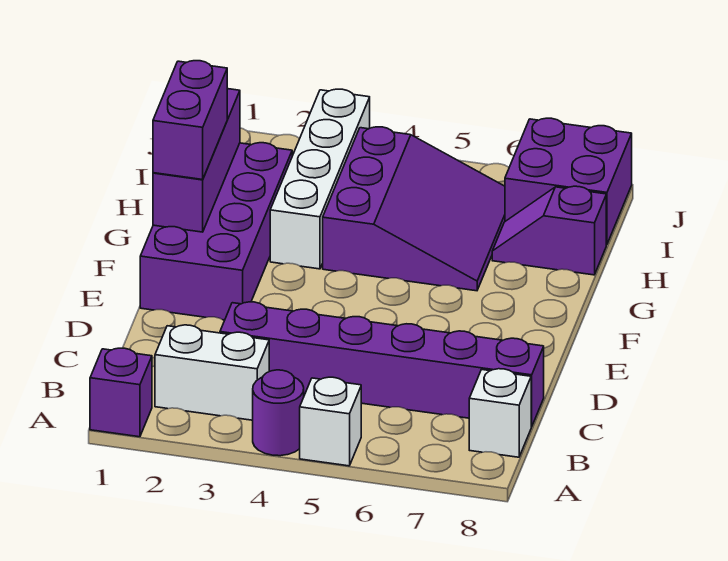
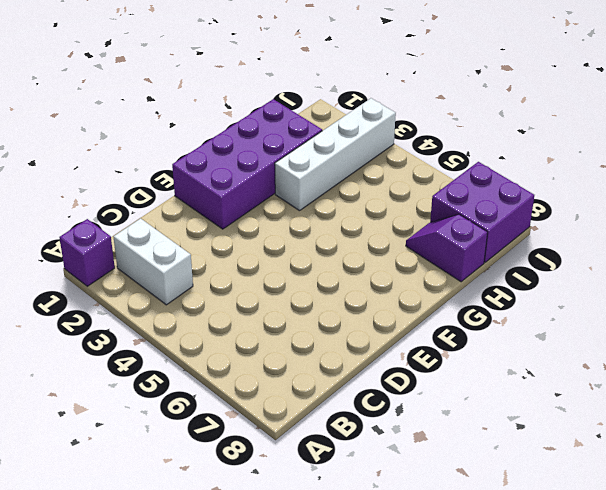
none -> purple 1x1 round brick [253,370,304,456]
none -> white 1x1 brick [300,377,361,466]
none -> white 1x1 brick [469,369,531,457]

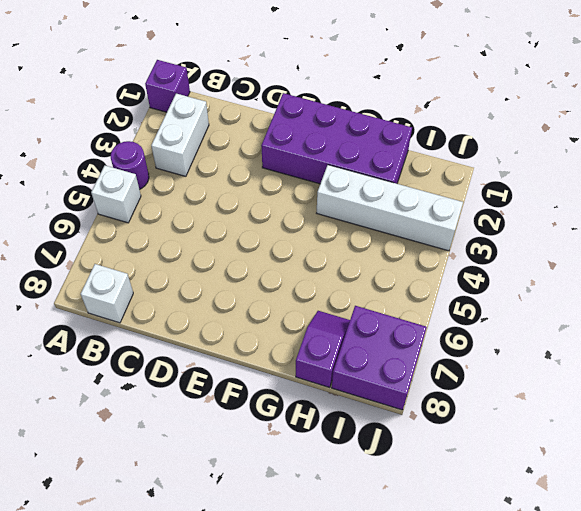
none -> purple 1x6 brick [220,302,544,427]
none -> purple 3x3 slope [323,127,505,291]
none -> purple 1x3 brick [153,89,240,232]

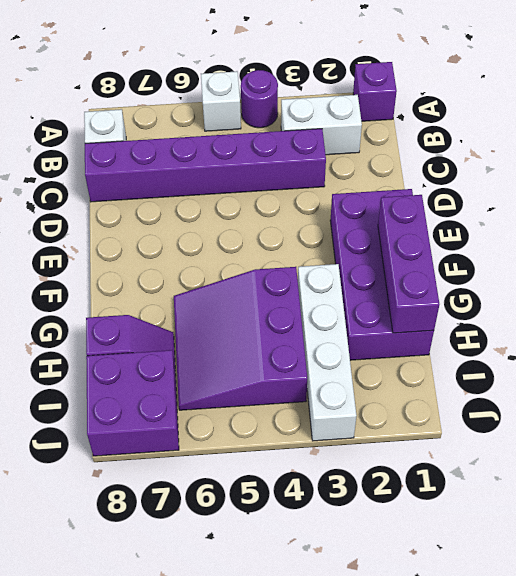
none -> purple 1x2 brick [153,61,227,179]

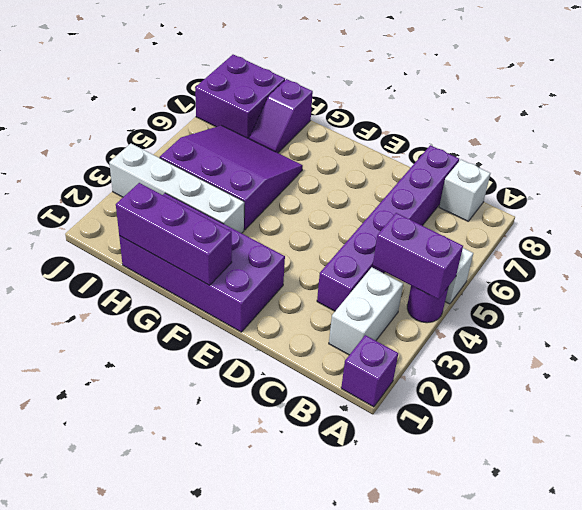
purple 1x2 brick [373,213,463,299] -> purple 1x2 brick moved to [153,61,227,179]

